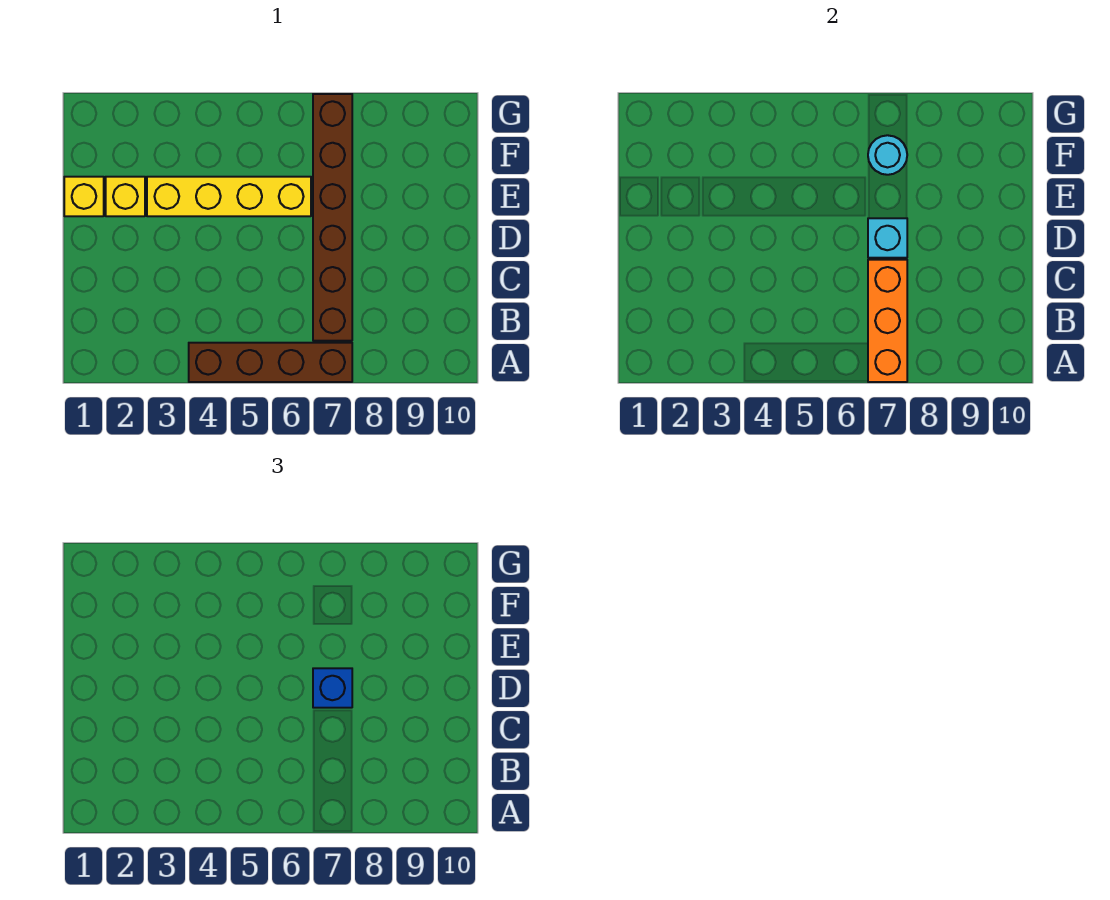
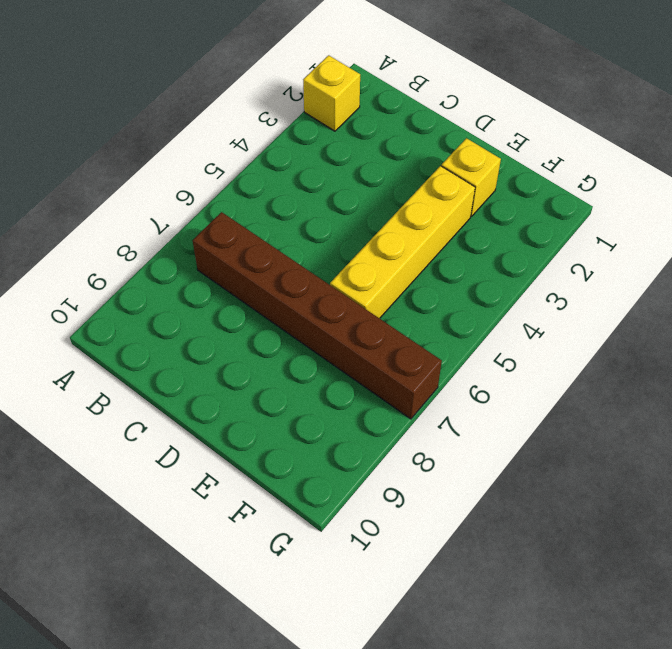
yellow 1x1 brick [303,55,360,131] -> yellow 1x1 brick moved to [64,177,104,216]
none -> brown 1x4 brick [189,343,352,382]
none -> orange 1x3 brick [868,260,907,382]

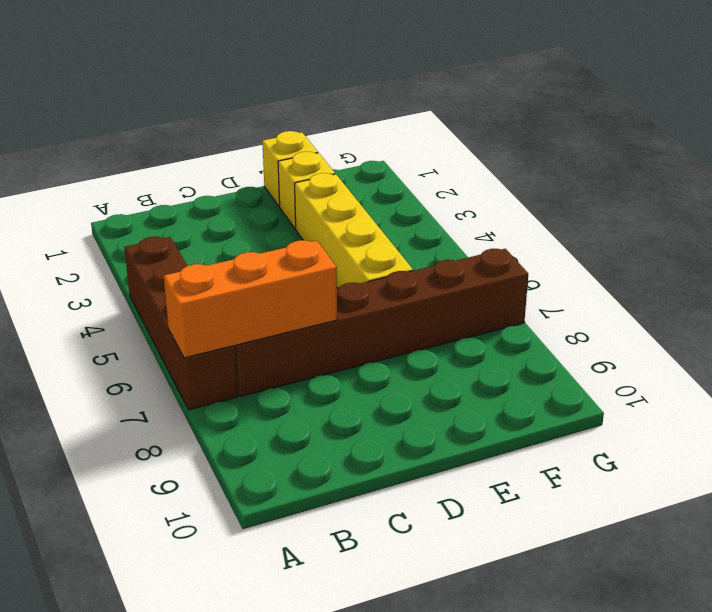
none -> cyan 1x1 brick [868,218,907,258]
none -> cyan 1x1 round brick [868,135,907,175]

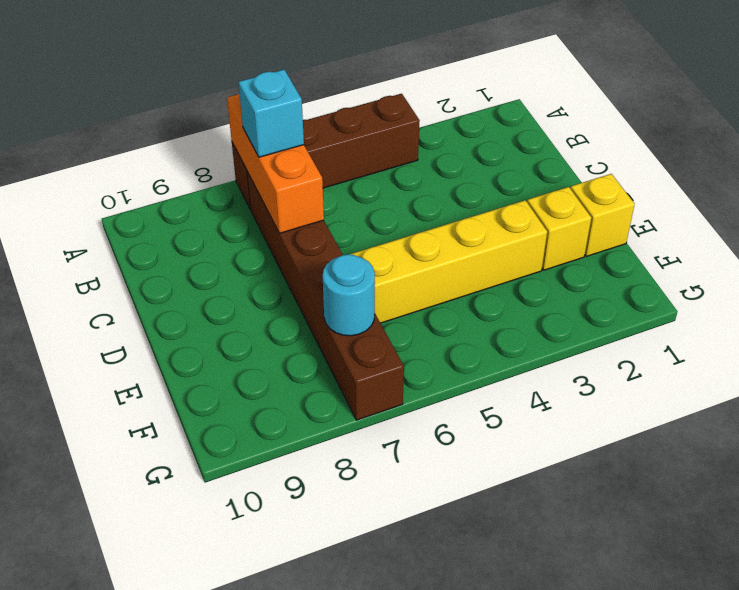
cyan 1x1 brick [239,70,304,157] -> cyan 1x1 brick moved to [868,218,907,258]
none -> blue 1x1 brick [313,668,352,708]

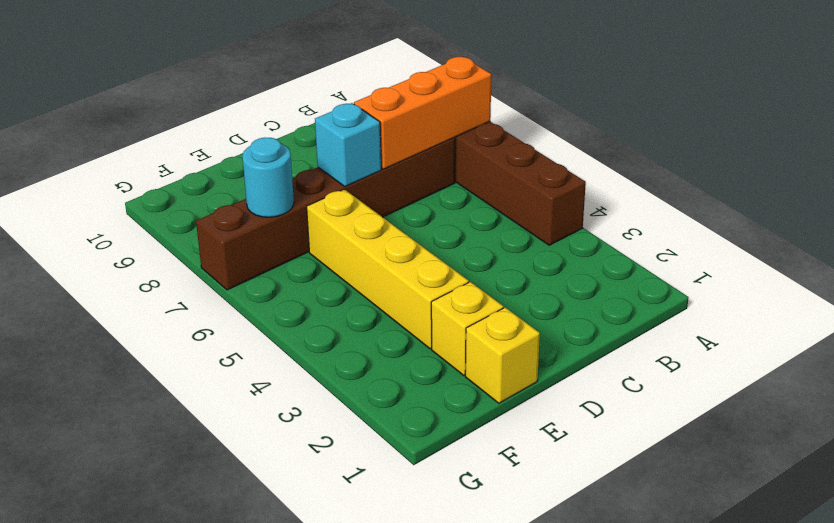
none -> blue 1x1 brick [313,668,352,708]

